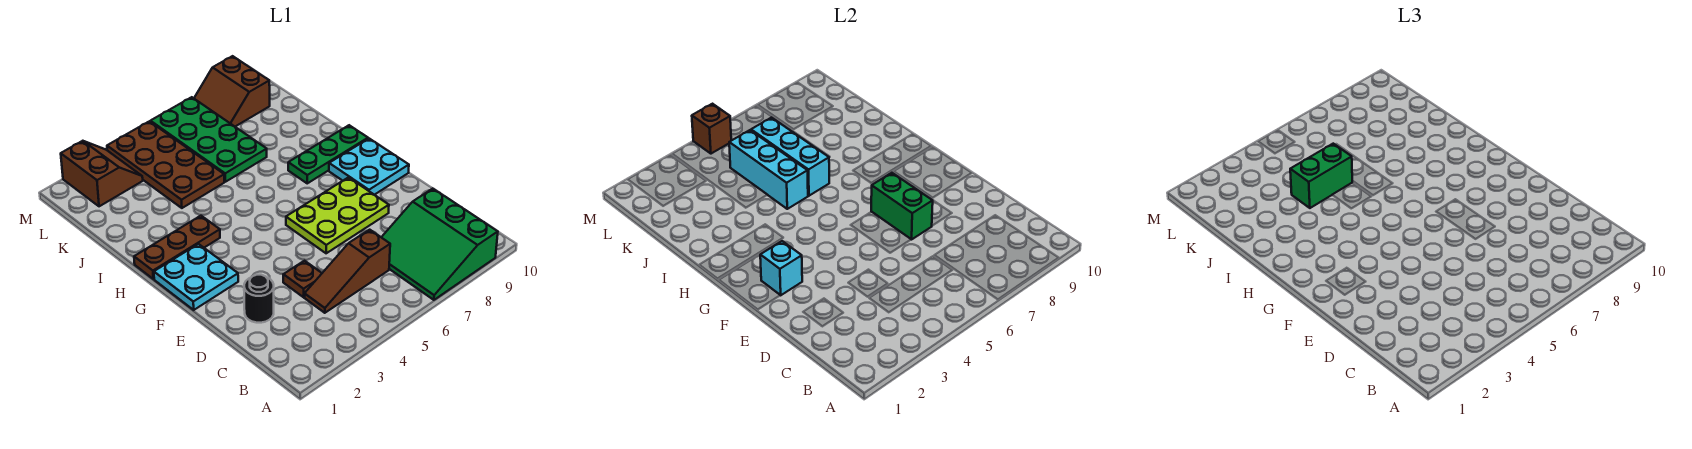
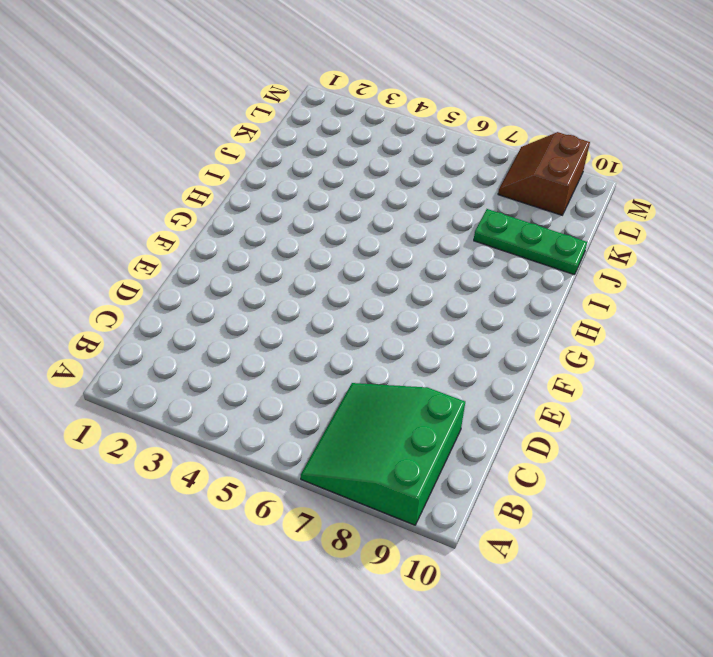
green 1x3 plate [474,209,587,275] -> green 1x3 plate moved to [288,125,368,183]
none -> brown 1x3 slope [305,230,390,313]
none -> black 1x1 round brick [244,275,274,323]
none -> brown 1x1 plate [283,261,322,297]

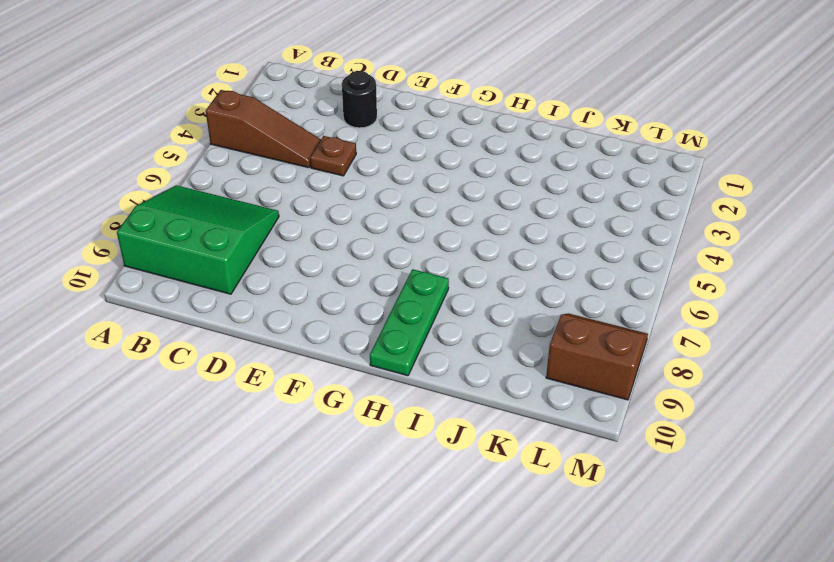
brown 1x3 slope [206,90,321,168] -> brown 1x3 slope turned to [305,230,390,313]
none -> lime 2x3 plate [286,177,389,253]
none -> cyan 2x2 plate [154,244,238,310]
none -> cyan 2x2 plate [329,139,409,195]

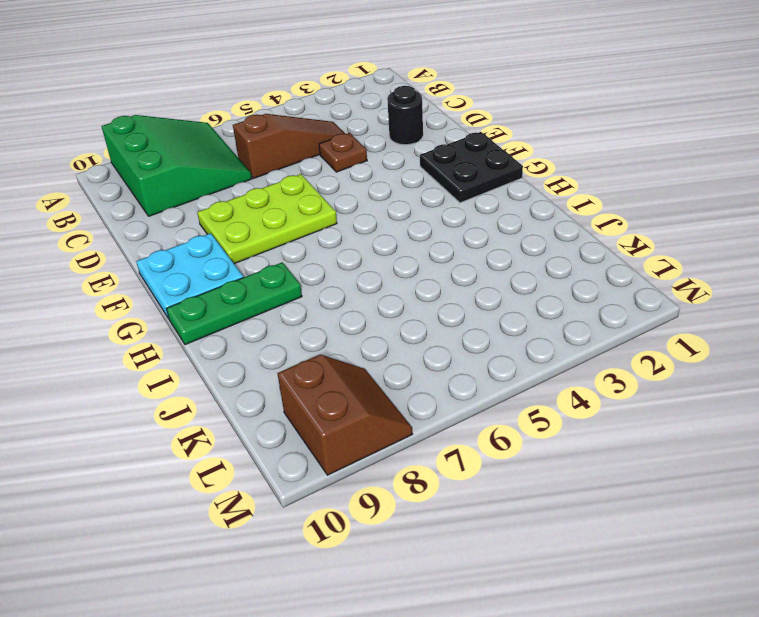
black 2x2 plate [420,132,523,203] -> cyan 2x2 plate [154,244,238,310]
none -> brown 1x3 plate [134,216,220,279]
none -> brown 2x4 plate [107,121,224,208]
none -> green 2x4 plate [150,97,267,182]

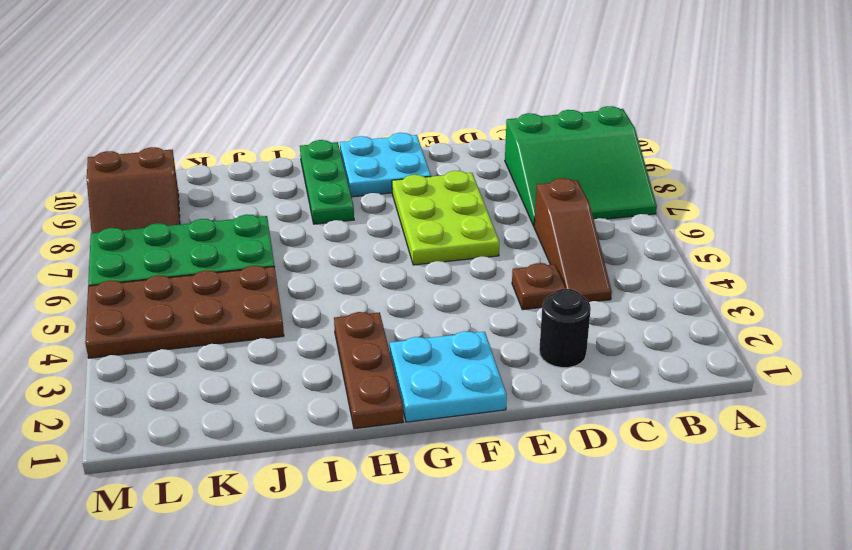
none -> brown 2x2 slope [61,141,143,206]
none -> green 1x2 brick [871,173,933,240]
none -> cyan 1x1 brick [760,241,802,295]

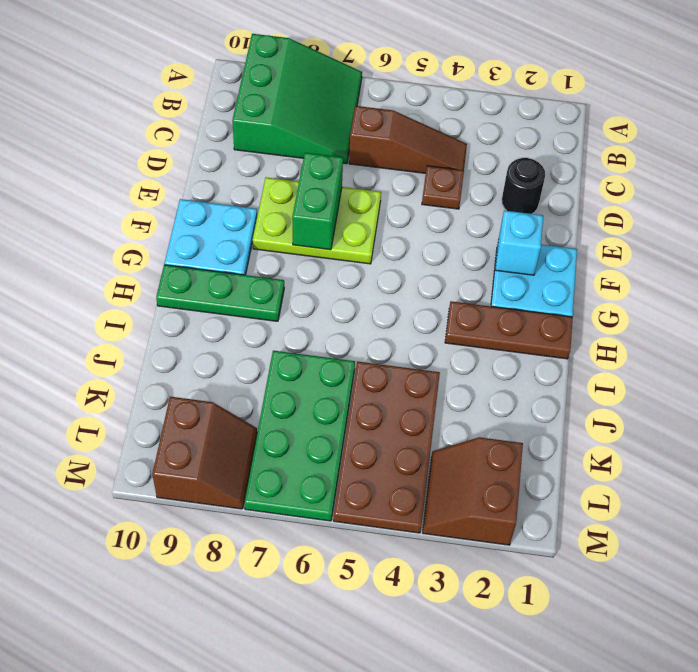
none -> cyan 1x3 brick [729,130,808,209]
none -> cyan 1x3 brick [751,118,829,196]
none -> brown 1x1 brick [692,104,731,154]

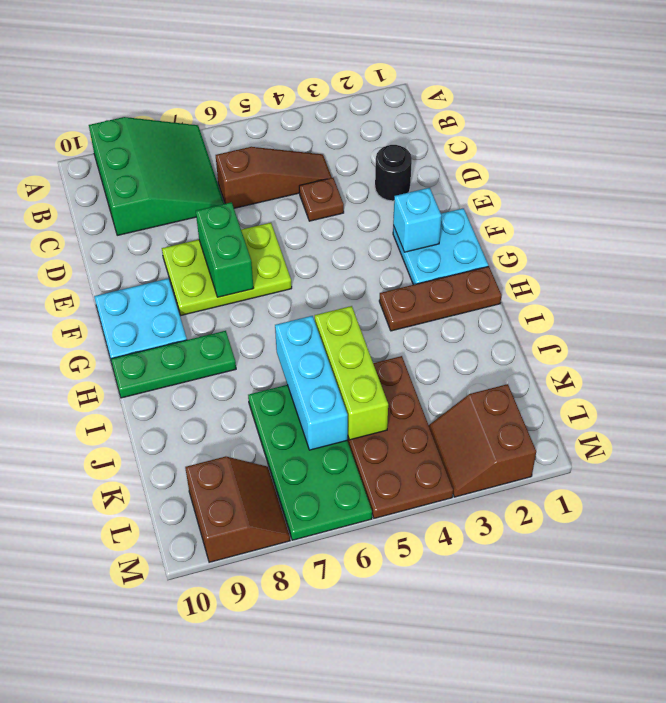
lime 1x3 brick [315,306,388,440] -> cyan 1x3 brick [729,130,808,209]
none -> brown 1x1 brick [692,104,731,154]
none -> green 1x2 brick [1290,144,1352,208]

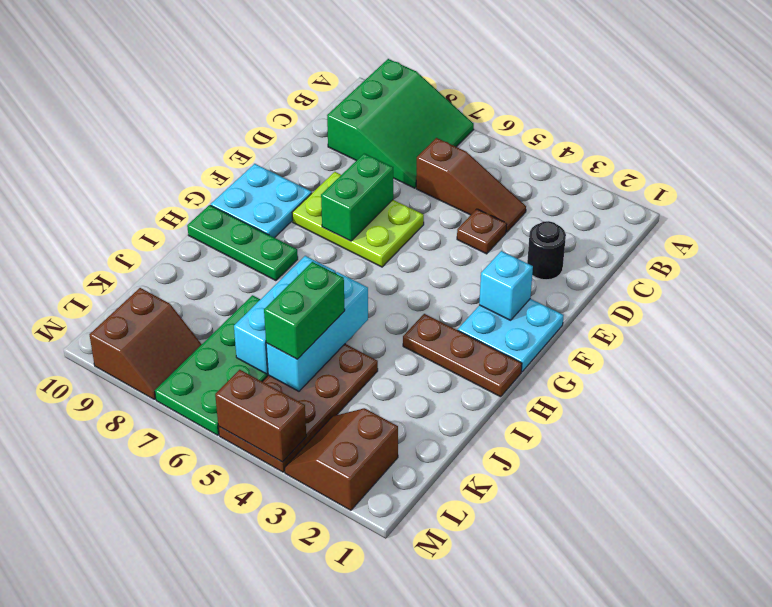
green 1x2 brick [264,262,345,359] -> green 1x2 brick turned to [1290,144,1352,208]
brown 1x2 brick [215,370,306,462] -> brown 1x1 brick [692,104,731,154]

